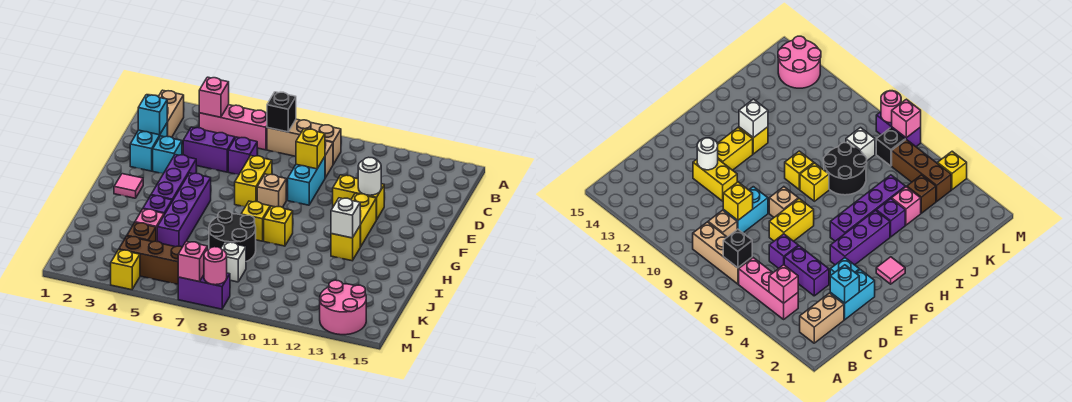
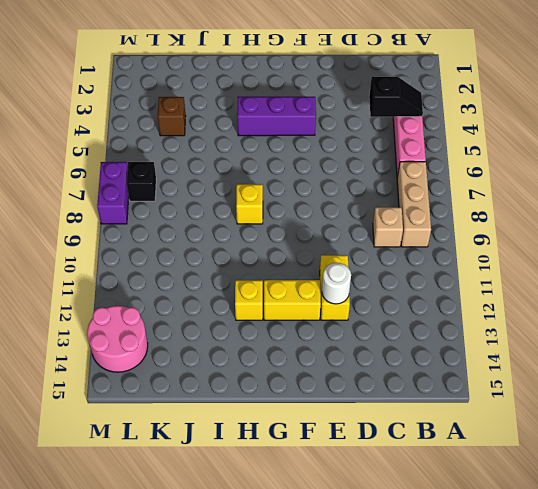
black 1x2 slope [369,77,423,117] -> pink 1x1 brick [199,77,229,117]
none -> tan 1x2 brick [158,90,184,137]
none -> cyan 1x2 brick [130,123,167,171]
none -> purple 1x2 brick [183,127,235,172]
none -> purple 1x1 brick [228,137,257,175]

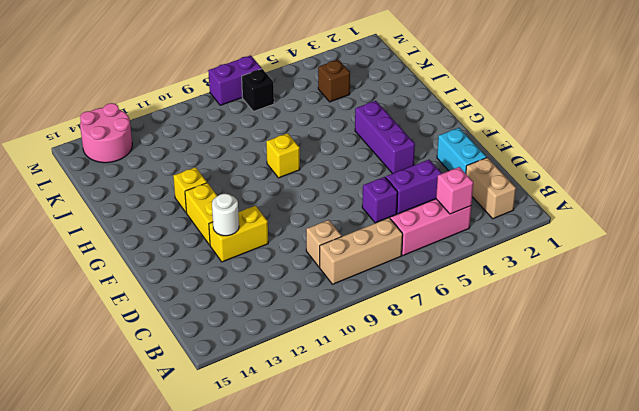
none -> cyan 1x2 brick [288,157,325,205]
none -> cyan 1x1 brick [153,136,182,174]
none -> yellow 1x2 brick [235,156,272,207]
none -> tan 1x1 brick [257,174,286,207]

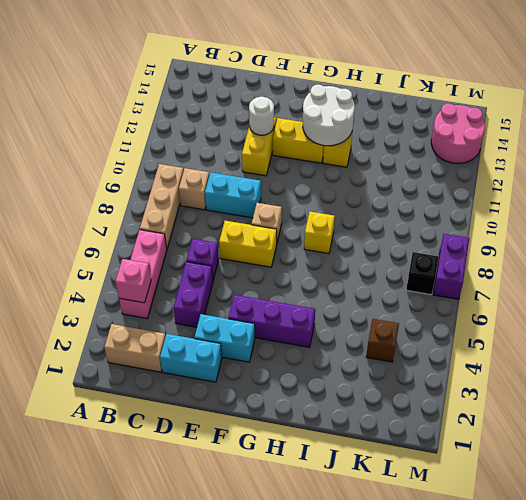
cyan 1x2 brick [195,314,255,362] -> cyan 1x1 brick [153,136,182,174]
white 2x2 round brick [303,85,355,146] -> white 1x1 brick [331,198,360,238]
none -> pink 1x1 tile [114,174,143,198]
none -> purple 1x4 brick [157,173,211,247]
none -> yellow 1x1 brick [264,206,293,246]
none -> purple 1x1 brick [143,195,172,215]

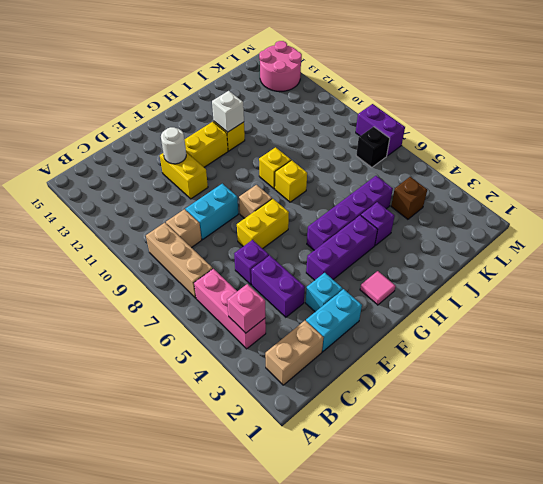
none -> black 2x2 round brick [209,210,256,262]
none -> pink 1x1 brick [135,209,164,242]
none -> white 1x1 brick [221,242,246,282]
none -> brown 1x3 brick [119,236,182,284]

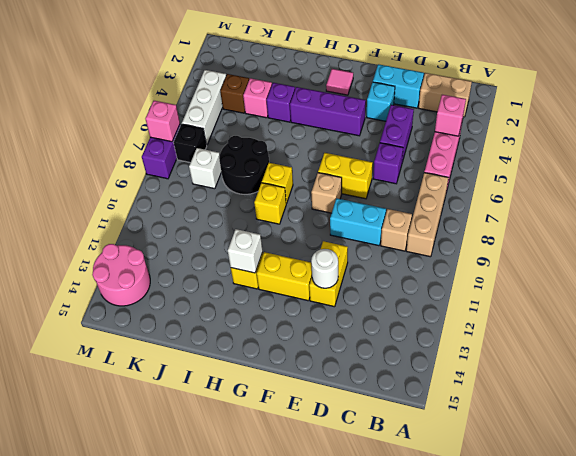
white 1x3 brick [182,70,226,145] -> brown 1x3 brick [119,236,182,284]
none -> purple 1x4 brick [157,173,211,247]
none -> yellow 1x1 brick [111,250,140,290]
none -> black 1x1 brick [267,92,296,132]
none -> cyan 1x1 brick [138,95,168,135]

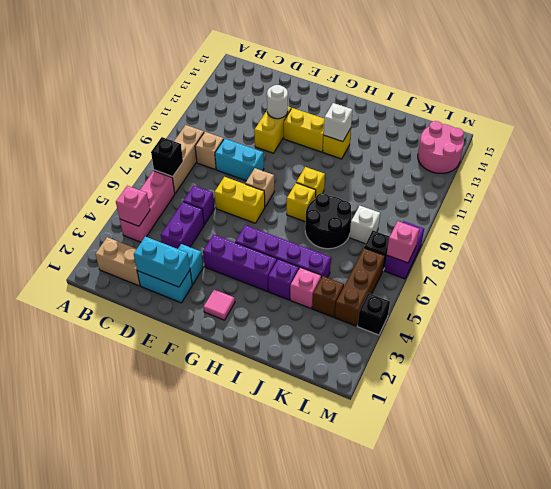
cyan 1x2 brick [134,237,190,287] -> cyan 1x1 brick [138,95,168,135]
black 1x1 brick [357,293,390,335] -> yellow 1x1 brick [111,250,140,290]
none -> yellow 1x1 brick [296,129,325,169]
none -> pink 1x1 round brick [204,247,227,285]

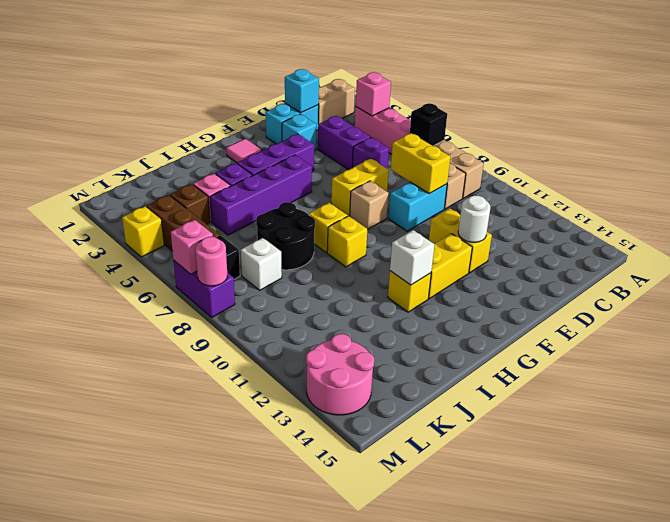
yellow 1x2 brick [391,133,450,194] -> yellow 1x1 brick [296,129,325,169]

